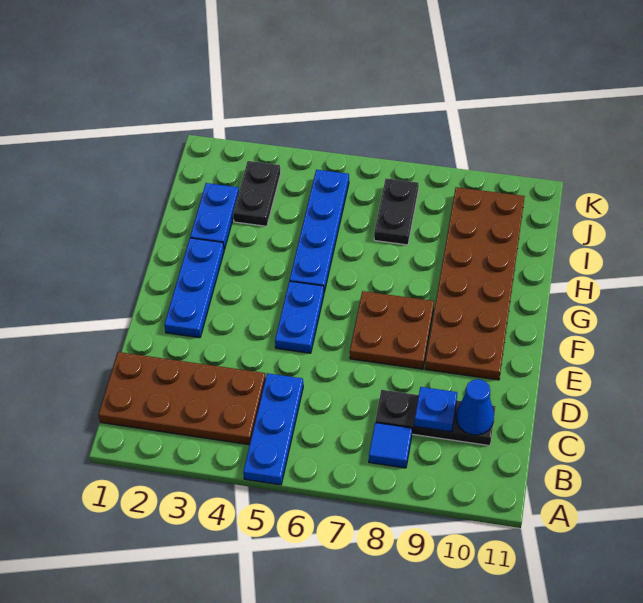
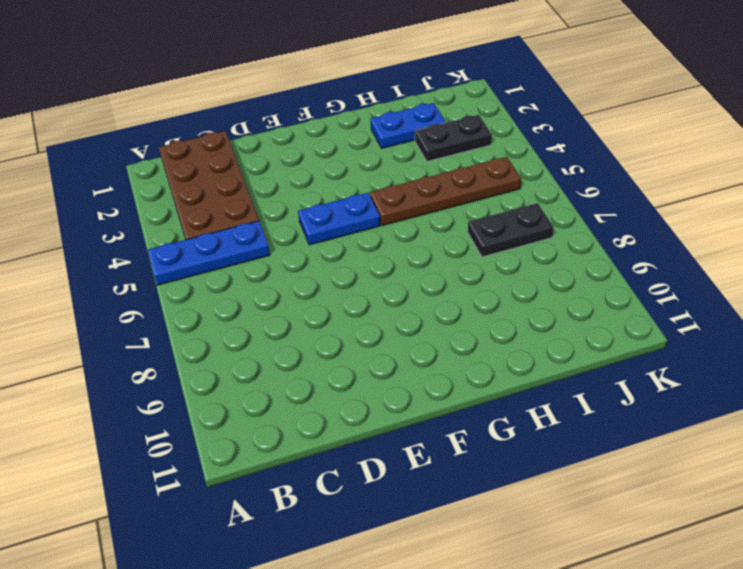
brown 1x4 plate [370,157,521,226] -> blue 1x4 plate [290,170,349,292]
none -> blue 1x1 tile [369,423,412,468]
none -> black 1x3 plate [375,390,496,446]
none -> blue 1x3 plate [164,238,224,338]

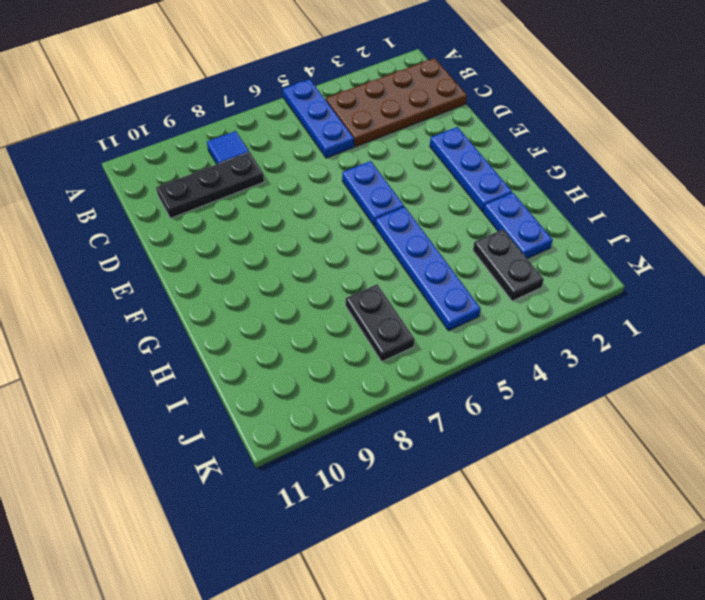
none -> brown 2x2 plate [350,291,434,369]
none -> brown 2x6 plate [425,187,525,380]
none -> blue 1x1 plate [414,387,457,432]

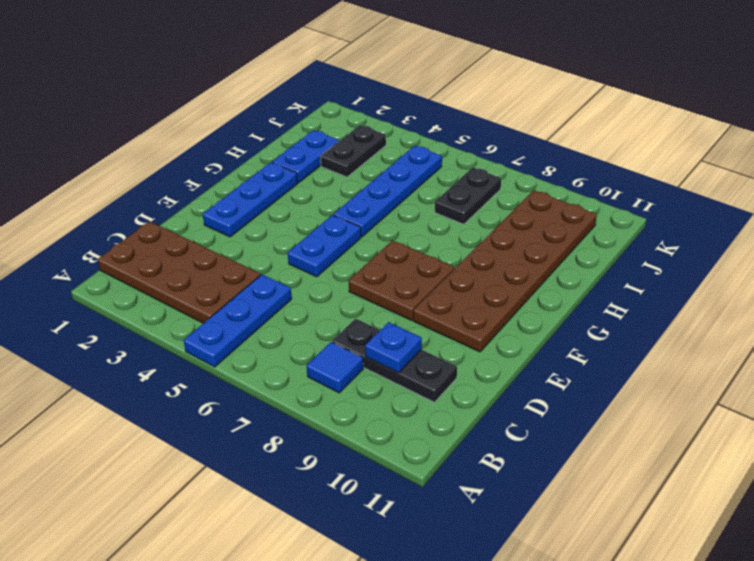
none -> blue 1x1 cone [456,379,494,435]

